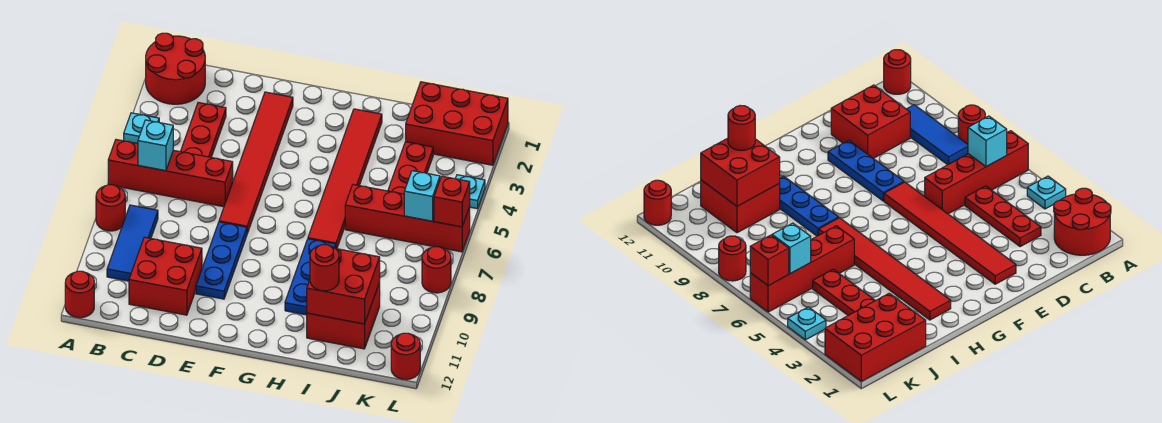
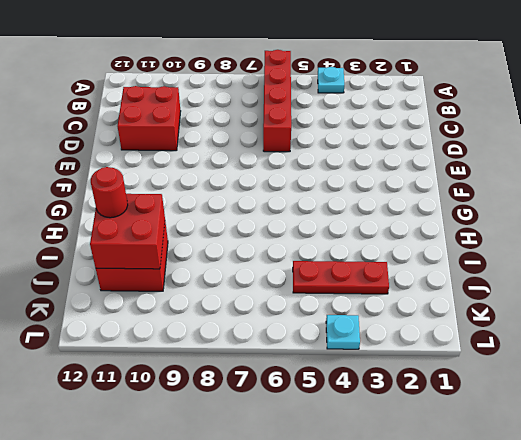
none -> red 2x2 round brick [146,33,205,104]
none -> red 1x1 round brick [96,185,125,231]
none -> red 1x1 round brick [65,271,94,318]

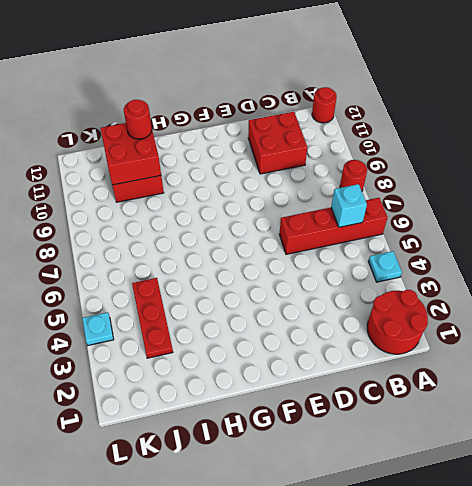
none -> blue 1x3 tile [107,205,158,281]
none -> red 1x3 plate [180,102,226,157]
none -> red 1x6 tile [219,92,293,233]

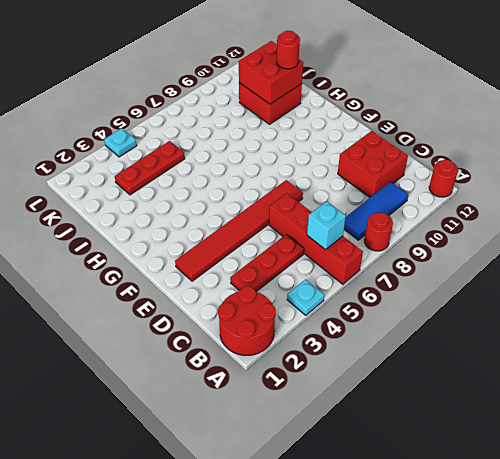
none -> blue 1x3 plate [196,222,247,299]
none -> red 1x6 tile [308,109,382,249]
none -> blue 1x3 plate [285,239,336,315]

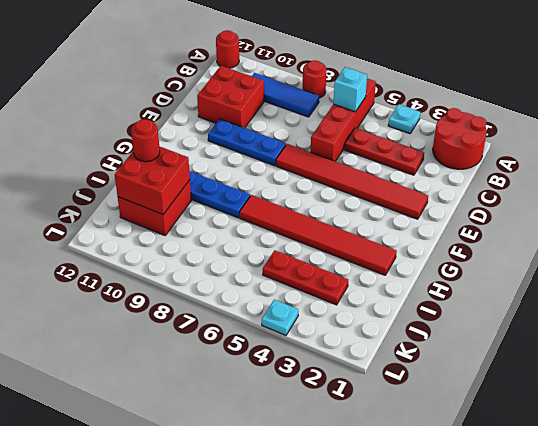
none -> red 1x4 brick [345,185,470,252]
none -> red 2x3 brick [406,82,508,165]
none -> red 1x1 round brick [422,247,451,293]

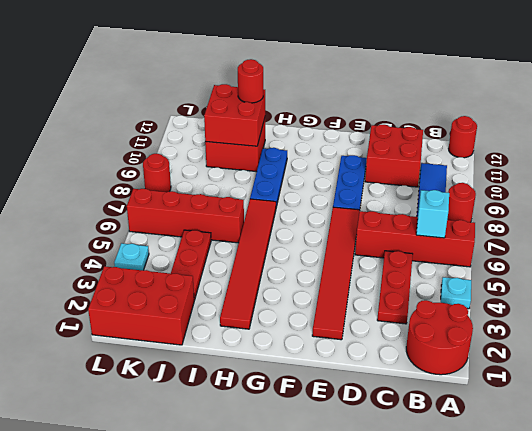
none -> red 1x1 round brick [391,333,420,380]
none -> cyan 1x1 brick [404,171,440,221]
none -> red 1x1 brick [434,176,470,227]

